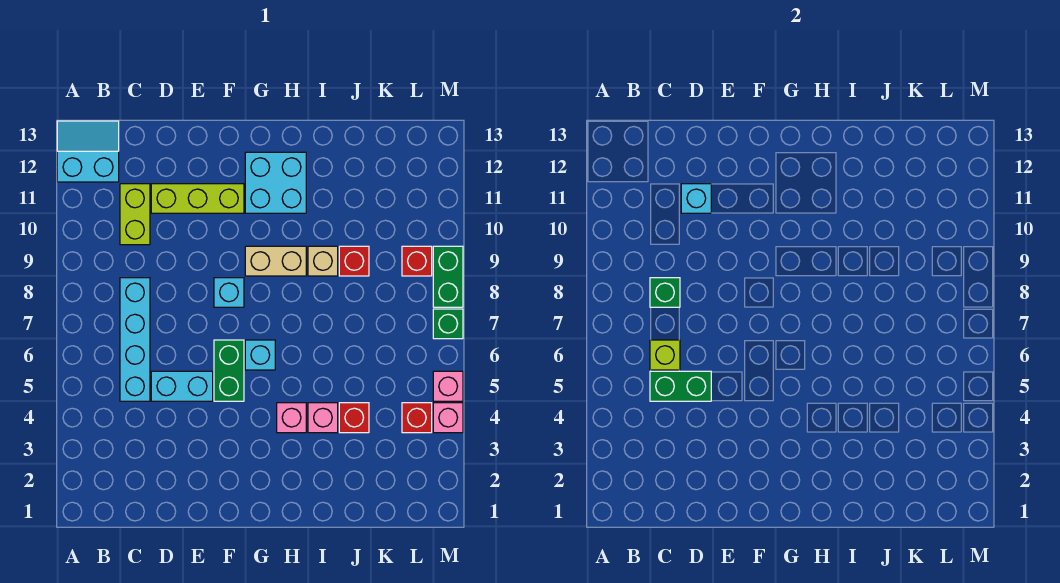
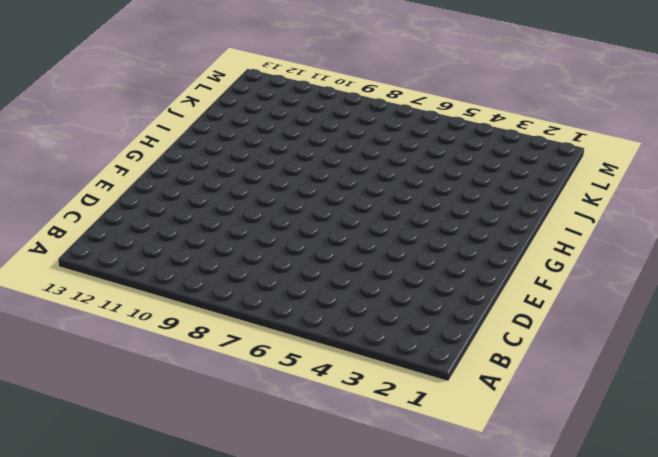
none -> cyan 2x2 slope [57,121,119,182]
none -> cyan 1x4 brick [120,278,150,401]
none -> lime 1x2 brick [120,184,150,245]

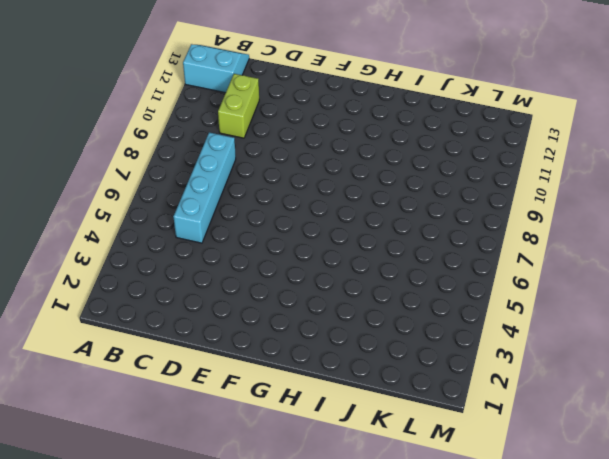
none -> cyan 1x2 brick [151,371,213,401]
none -> lime 1x3 brick [151,184,244,213]
none -> green 1x2 brick [214,340,244,401]

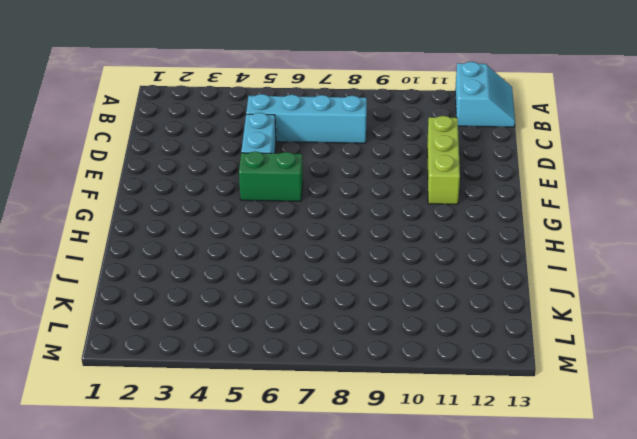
none -> lime 1x2 brick [120,184,150,245]
none -> cyan 1x1 brick [214,278,244,307]
none -> cyan 1x1 brick [245,340,275,370]

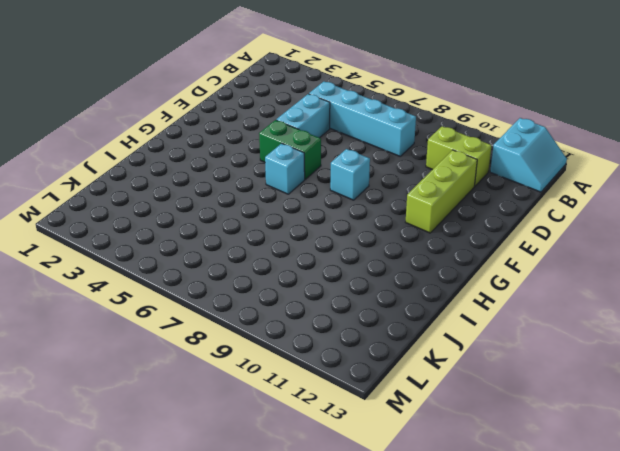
none -> tan 1x2 brick [245,246,306,276]
none -> cyan 2x2 brick [245,152,306,213]
none -> pink 1x1 brick [277,403,306,433]

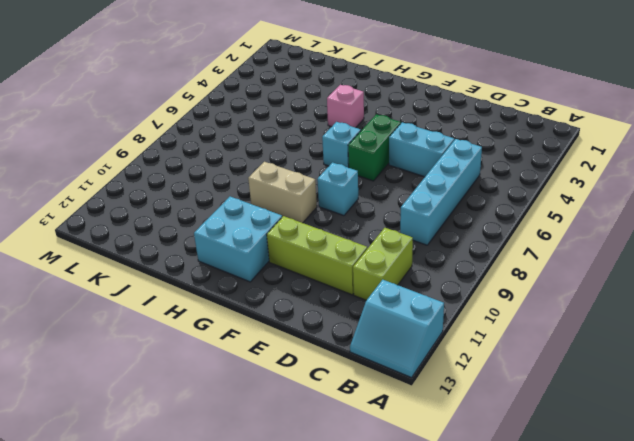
none -> pink 1x1 brick [308,403,338,433]
none -> tan 1x1 brick [308,246,338,276]
none -> red 1x1 brick [339,403,369,433]

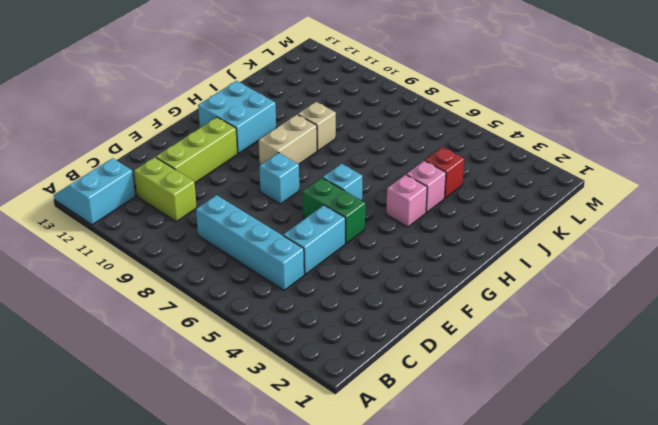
none -> red 1x1 brick [339,246,369,276]
none -> red 1x1 brick [402,403,432,433]
none -> red 1x1 brick [402,246,432,276]

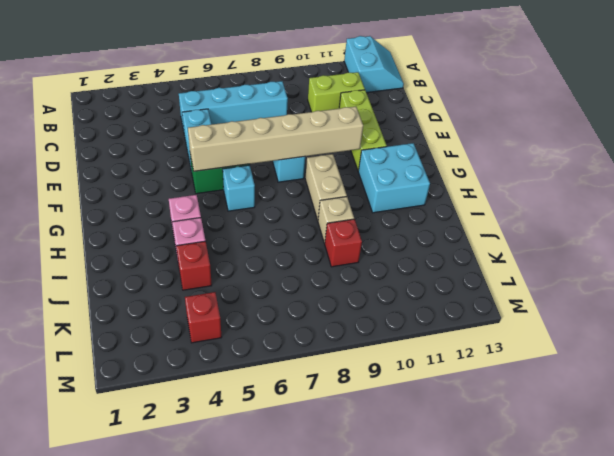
tan 1x6 brick [188,107,363,171] -> none
none -> red 1x1 brick [402,246,432,276]
none -> pink 1x1 brick [433,403,463,433]
none -> pink 1x1 brick [433,371,463,401]

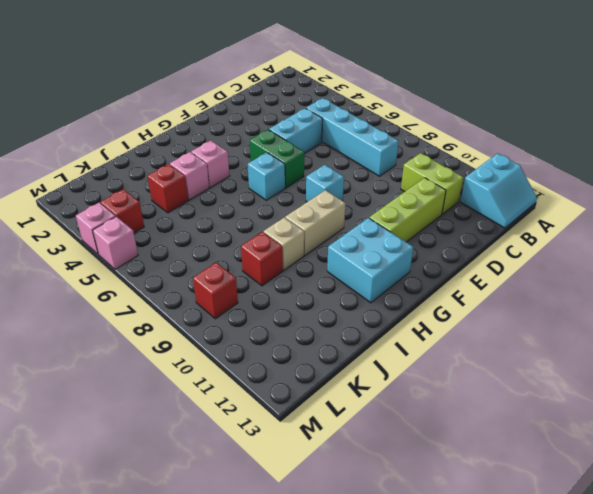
none -> green 1x1 brick [433,309,463,339]
none -> green 1x2 brick [433,246,463,307]
none -> green 1x2 brick [650,371,711,401]

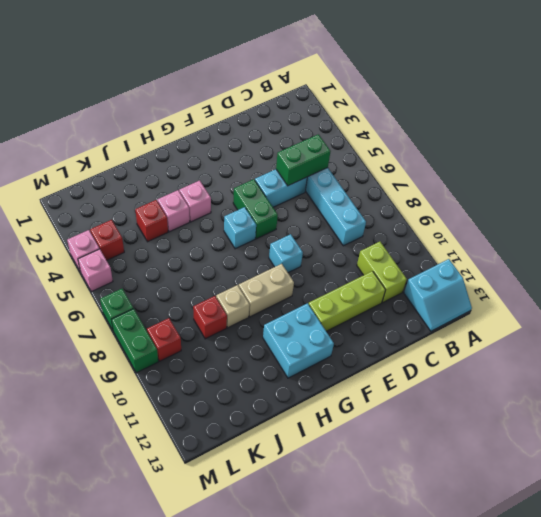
none -> lime 1x1 brick [650,340,680,370]
none -> green 1x1 brick [650,278,680,307]
none -> cyan 1x1 brick [681,184,711,213]

